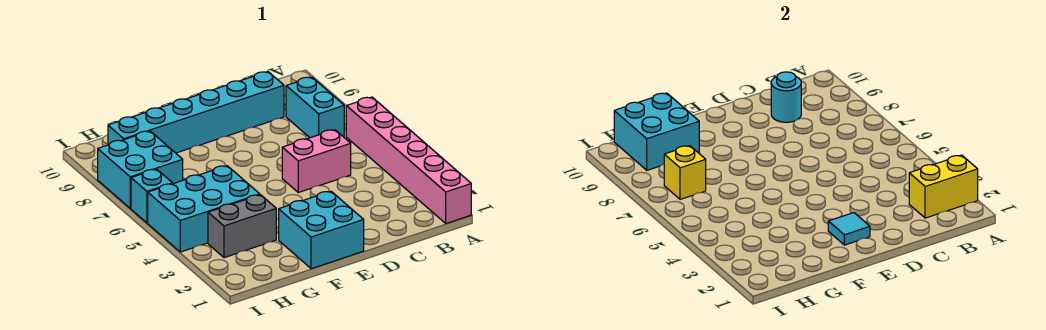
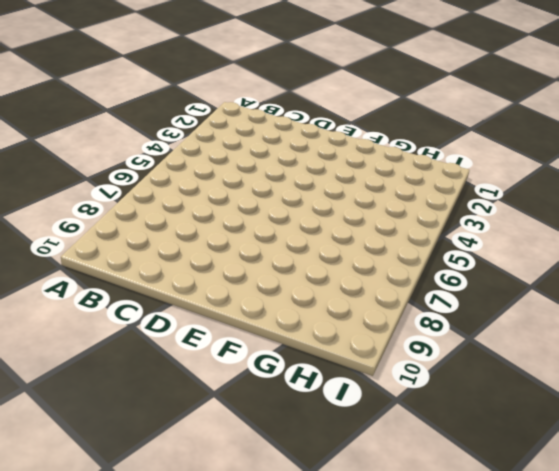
none -> pink 1x6 brick [346,97,471,224]
none -> cyan 1x2 brick [286,77,344,138]
none -> pink 1x2 brick [282,130,351,192]

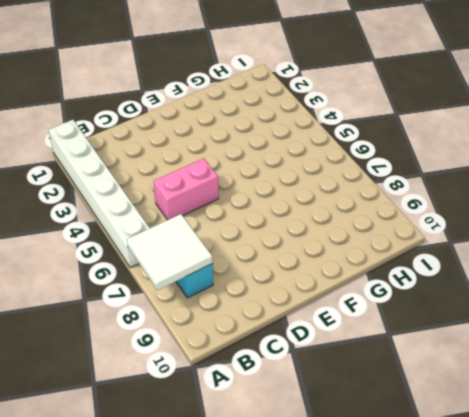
white 1x6 brick [49,120,150,268] -> pink 1x6 brick [346,97,471,224]
white 2x2 tile [127,214,213,290] -> none
none -> cyan 1x6 brick [108,72,284,153]
none -> cyan 2x2 brick [279,191,364,269]
none -> grey 1x2 brick [208,195,276,258]

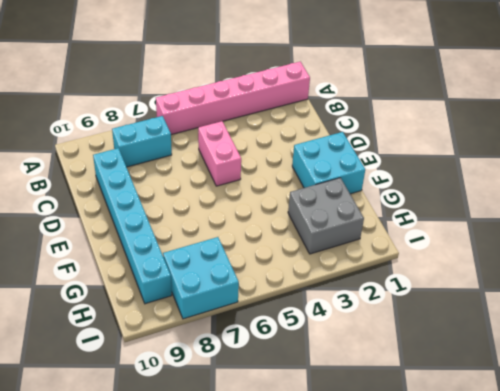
grey 2x2 brick [288,178,364,254] -> grey 1x2 brick [208,195,276,258]
none -> cyan 2x3 brick [148,166,260,252]
none -> cyan 1x1 brick [131,169,173,223]
none -> yellow 1x2 brick [909,155,978,218]

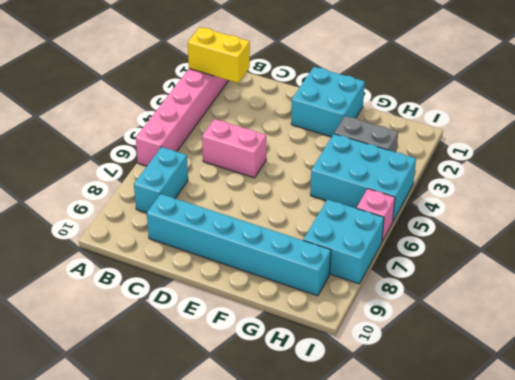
pink 1x1 brick [357,189,395,241] -> cyan 1x1 brick [131,169,173,223]
none -> cyan 1x1 round brick [771,72,801,122]
none -> cyan 1x1 tile [828,213,870,245]
none -> cyan 2x2 brick [614,93,699,170]

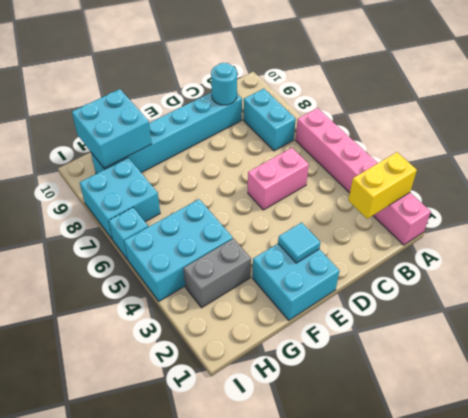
none -> yellow 1x1 brick [664,146,706,199]

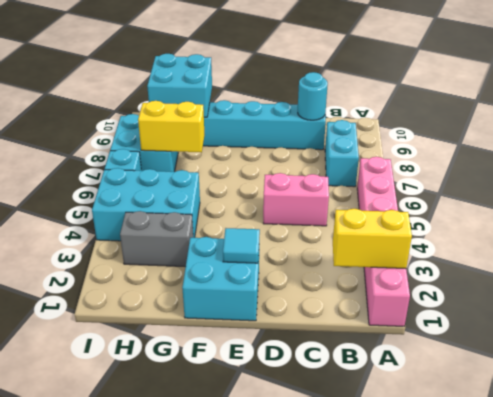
yellow 1x2 brick [138,101,205,152] -> yellow 1x1 brick [664,146,706,199]

